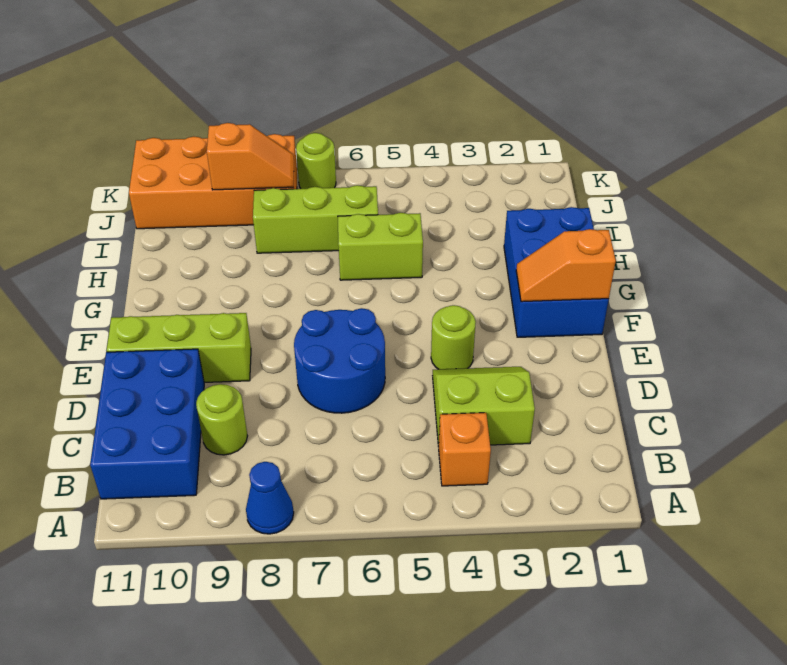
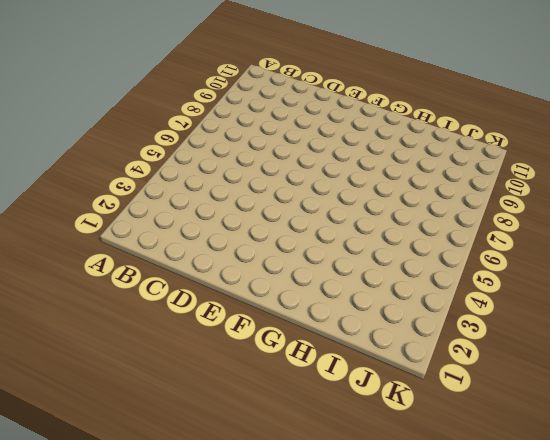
none -> blue 1x1 cone [246,462,294,534]
none -> orange 1x1 brick [438,413,491,486]
none -> blue 2x3 brick [90,349,204,499]

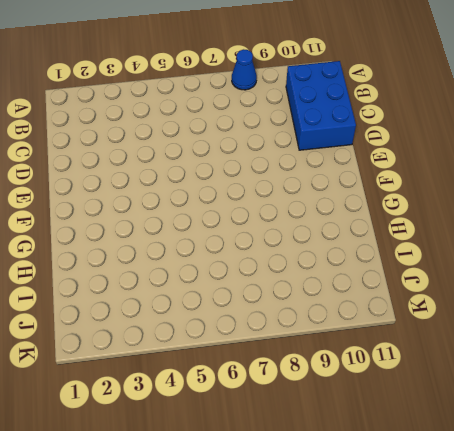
none -> orange 1x1 brick [438,413,491,486]
none -> lime 2x2 slope [433,367,535,447]
none -> lime 1x1 round brick [196,384,247,455]

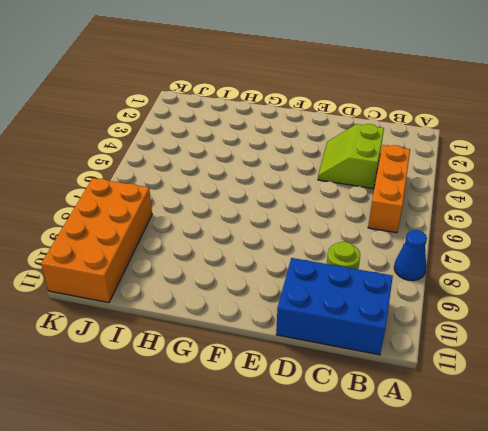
orange 1x3 brick [368,145,410,233] -> orange 1x1 brick [438,413,491,486]
none -> blue 2x2 round brick [294,308,385,413]
none -> lime 1x1 round brick [431,305,476,369]
none -> lime 1x3 brick [107,313,251,382]

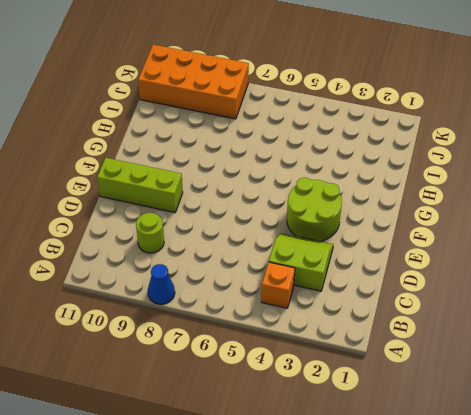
lime 2x2 round brick [287,178,342,241] -> lime 1x1 round brick [431,305,476,369]
none -> blue 2x3 brick [90,349,204,499]
none -> blue 2x2 round brick [294,308,385,413]
none -> blue 2x3 brick [504,207,609,337]

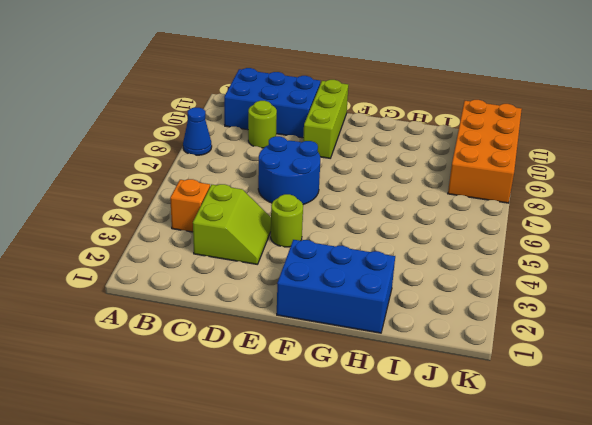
none -> lime 1x2 brick [338,213,423,280]
none -> lime 1x3 brick [253,185,378,253]
none -> lime 1x1 round brick [296,133,336,189]

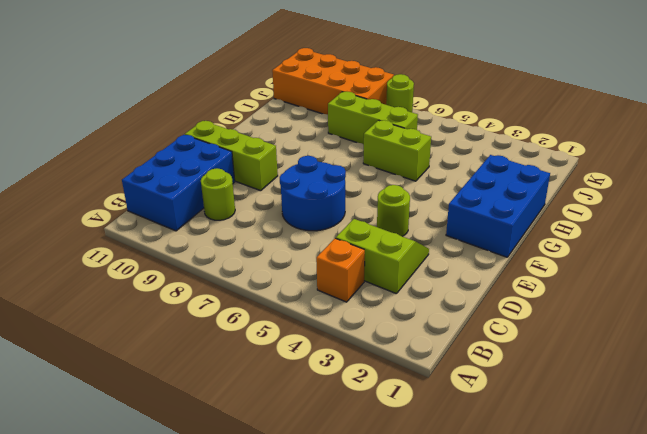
none -> blue 1x1 cone [246,462,294,534]
none -> orange 1x2 slope [516,229,616,302]
none -> orange 1x2 slope [207,123,294,190]

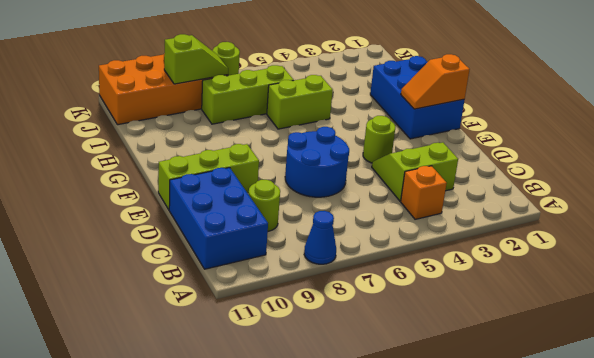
lime 1x2 slope [164,34,228,84] -> orange 1x2 slope [207,123,294,190]

